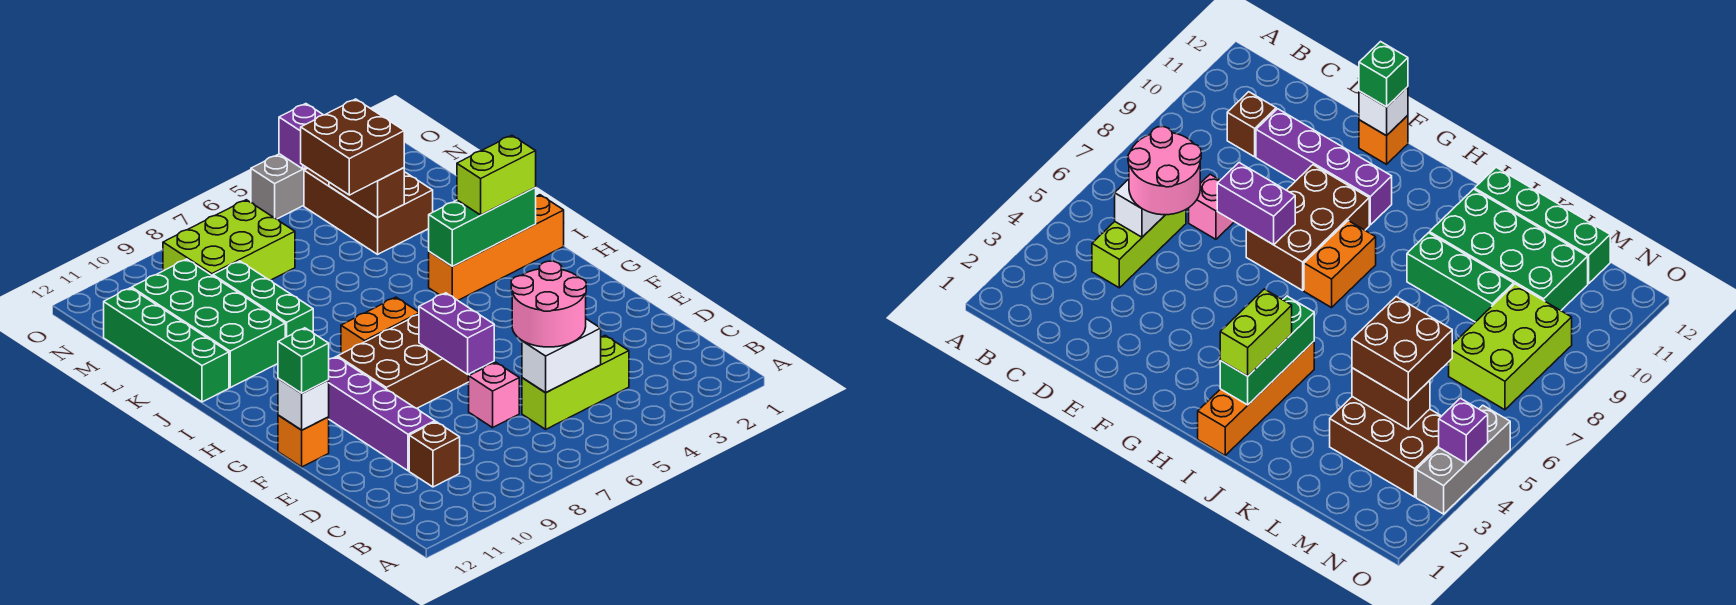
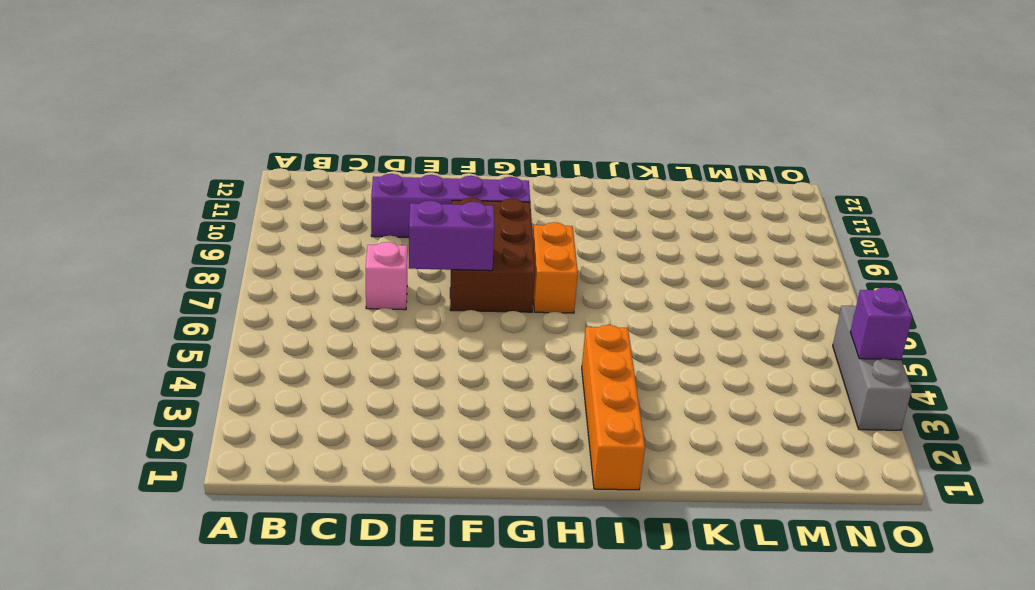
none -> lime 1x3 brick [522,335,629,429]
none -> brown 1x1 brick [409,422,460,487]
none -> orange 1x1 brick [278,415,329,467]

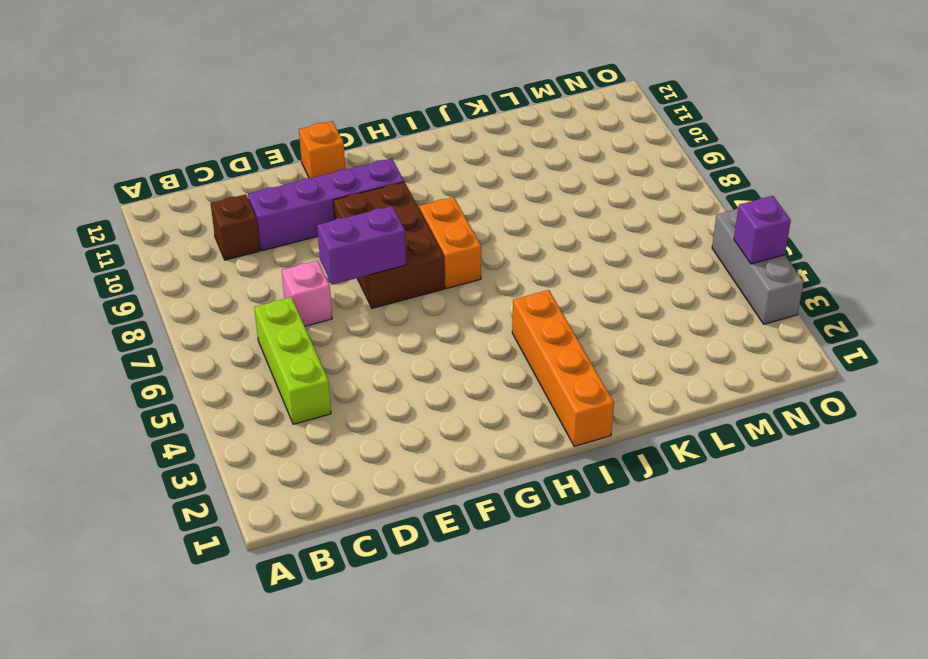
none -> green 1x3 brick [213,261,313,337]
none -> green 2x4 brick [132,259,285,388]
none -> green 1x4 brick [104,288,229,402]

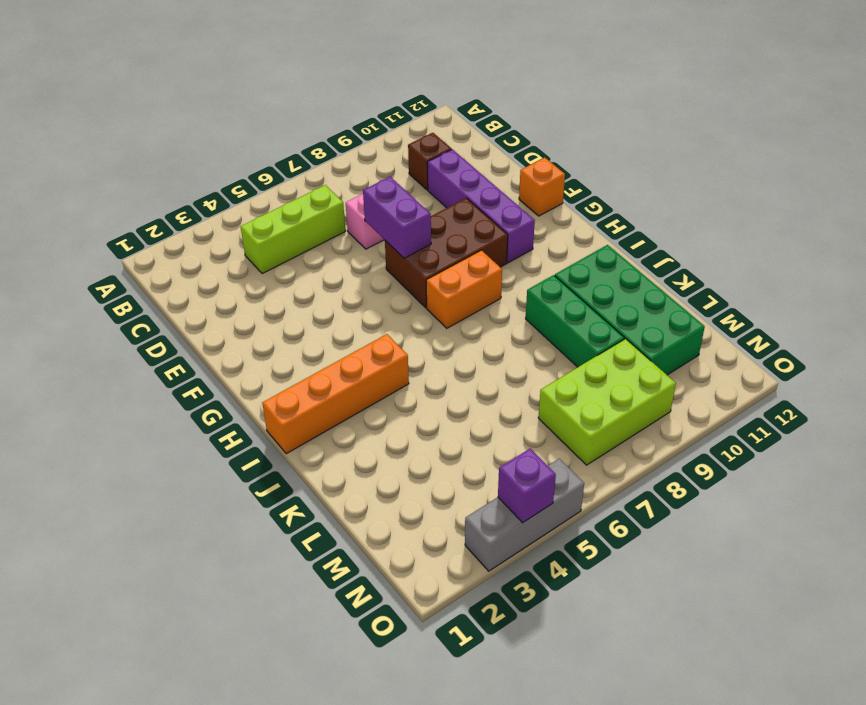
none -> green 1x4 brick [104,288,229,402]
none -> brown 2x3 brick [304,168,433,254]
none -> white 1x2 brick [522,319,601,393]

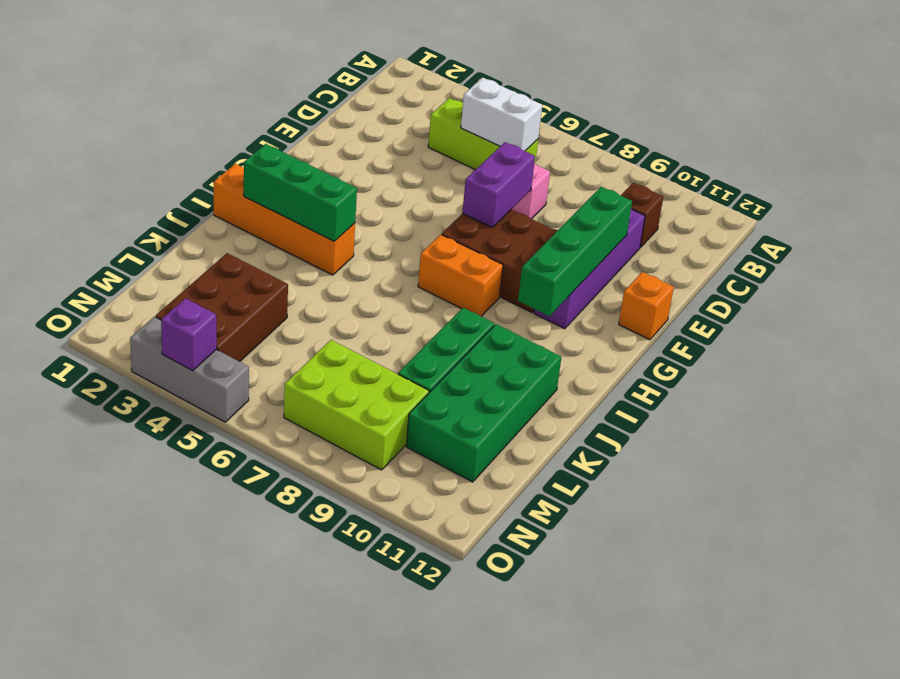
green 1x4 brick [518,187,632,316] -> green 1x4 brick moved to [104,288,229,402]
none -> white 1x1 brick [278,378,329,430]
none -> brown 1x2 brick [329,168,404,217]
none -> pink 2x2 round brick [511,261,586,347]

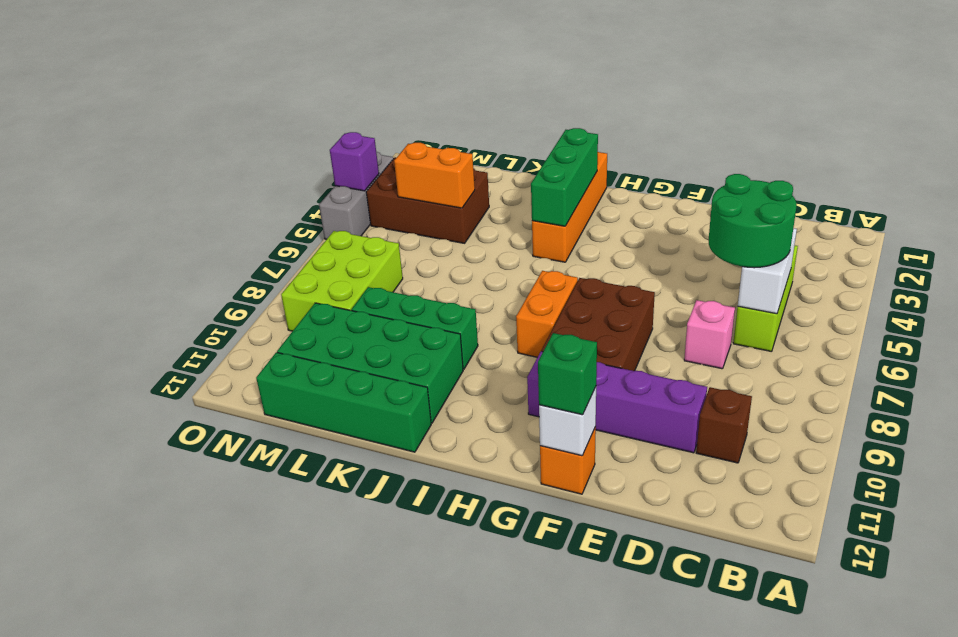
green 2x2 round brick [709,174,797,268] -> pink 2x2 round brick [511,261,586,347]
orange 1x2 brick [394,143,475,208] -> brown 1x2 brick [329,168,404,217]
none -> purple 1x2 brick [419,293,494,374]
none -> lime 1x2 brick [457,135,536,215]
none -> brown 2x2 brick [301,99,404,195]

